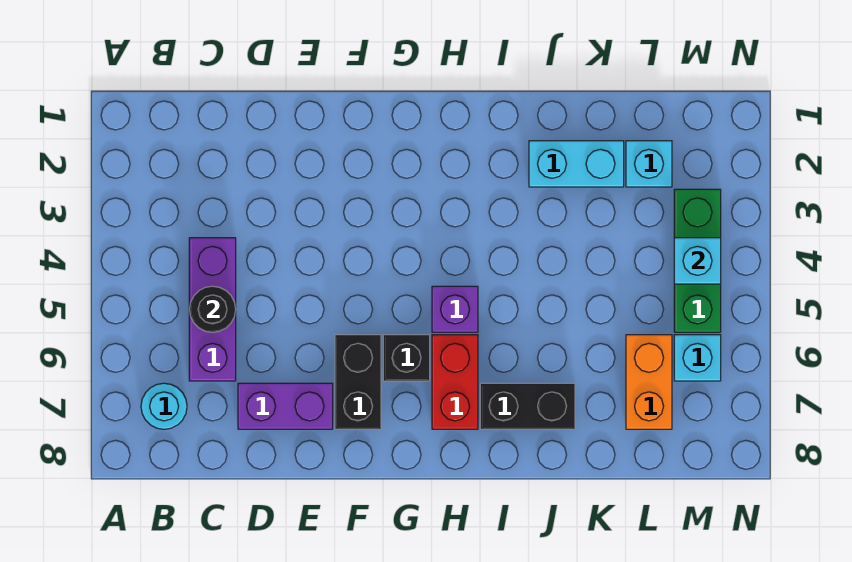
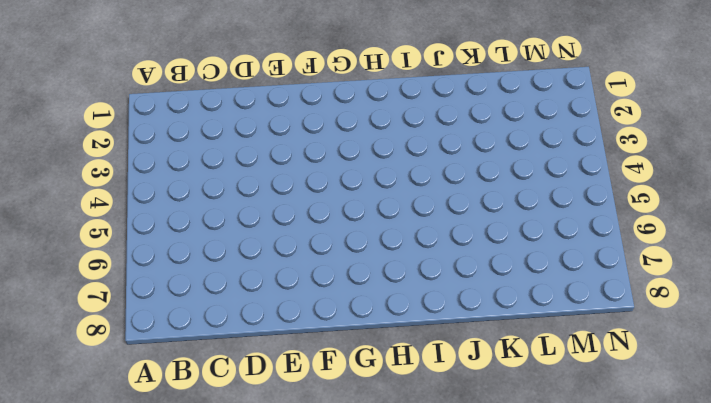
none -> cyan 1x1 round brick [141,383,187,429]
none -> purple 1x3 brick [189,238,236,381]
none -> purple 1x2 brick [238,383,333,429]

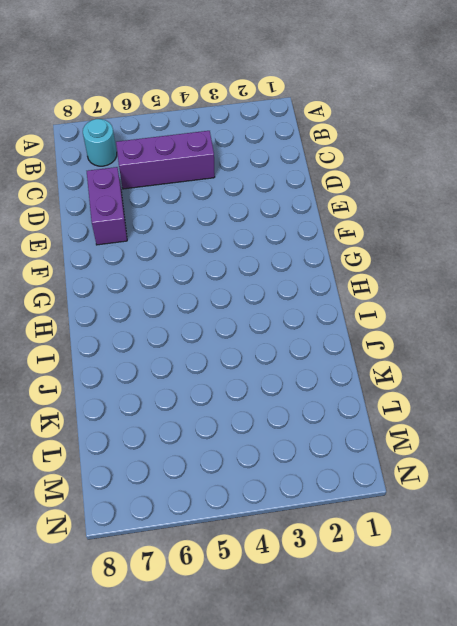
none -> black 1x2 brick [335,335,381,429]
none -> black 1x1 brick [383,335,430,381]
none -> purple 1x1 brick [432,286,478,332]

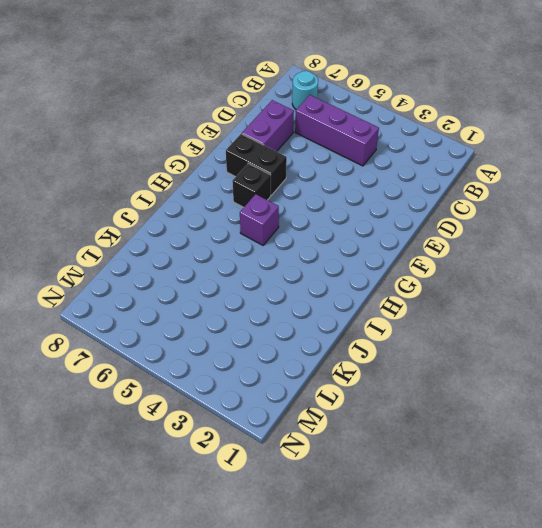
none -> red 1x2 brick [432,335,478,429]
none -> black 1x2 brick [480,383,575,429]
none -> cyan 1x2 brick [529,141,624,187]

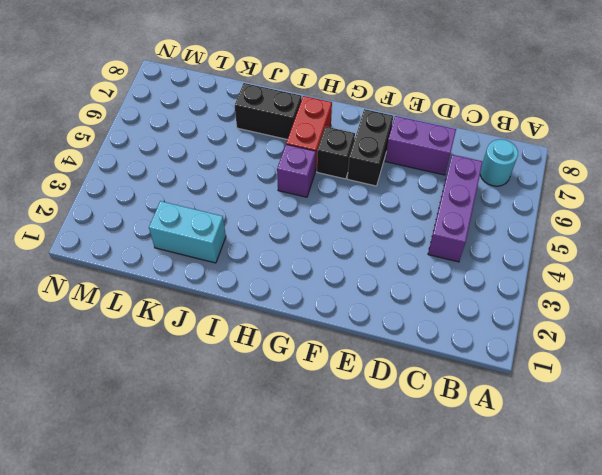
none -> cyan 1x1 brick [626,141,672,187]
none -> orange 1x2 brick [626,335,672,429]
none -> green 1x3 brick [674,189,721,332]

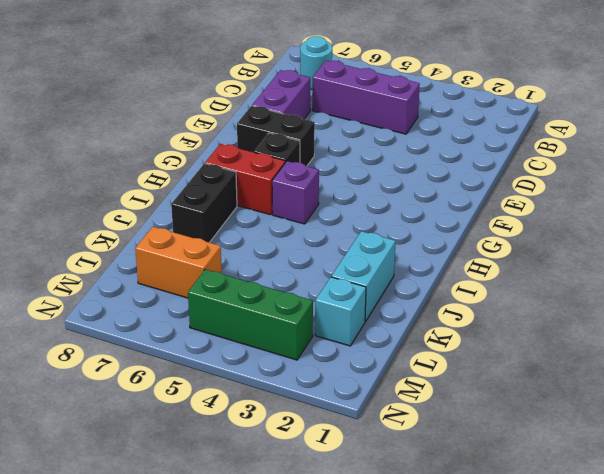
none -> cyan 1x1 brick [674,335,721,381]
none -> black 1x1 round brick [189,286,236,332]
none -> cyan 1x1 brick [674,238,721,284]

